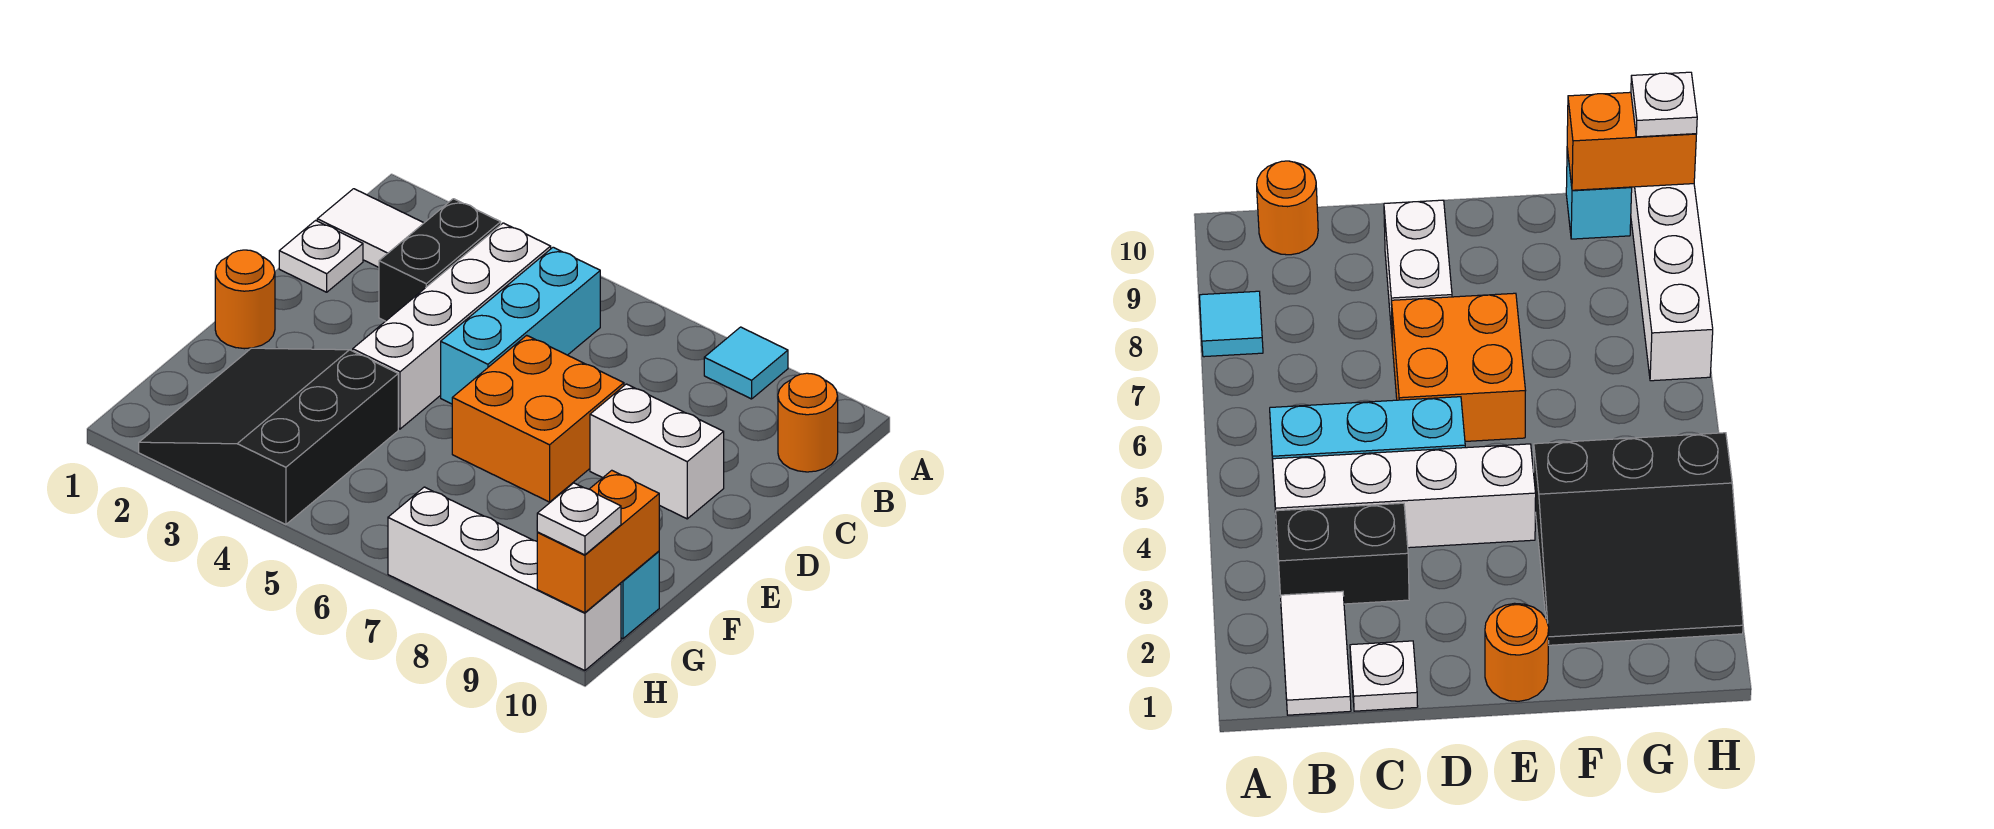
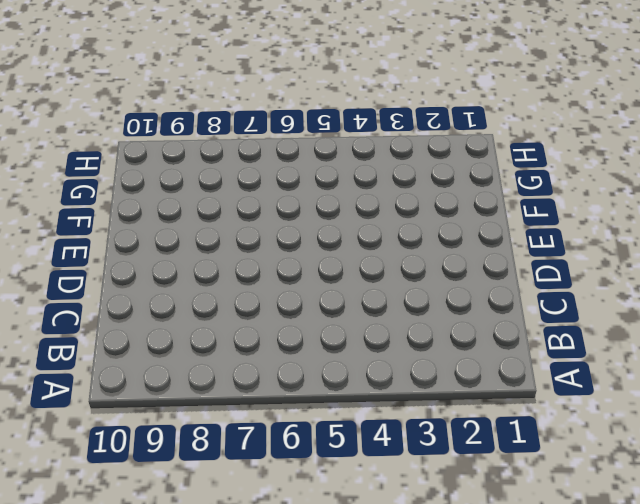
none -> cyan 1x1 tile [704,327,788,399]
none -> white 1x2 tile [317,189,423,267]
none -> black 1x2 brick [379,199,501,321]

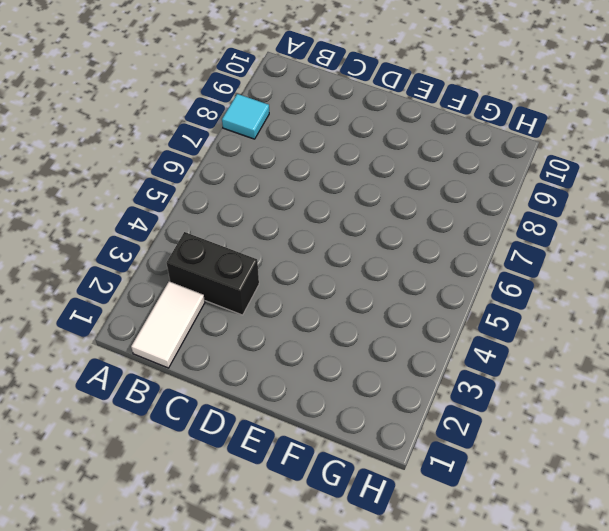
none -> white 1x4 brick [353,223,551,429]
none -> cyan 1x3 brick [441,247,600,404]
none -> orange 1x1 round brick [778,373,838,472]

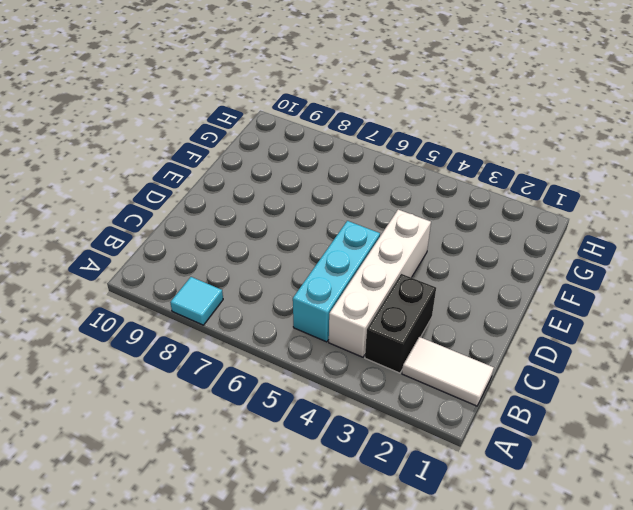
none -> orange 1x1 round brick [778,373,838,472]
none -> white 1x1 plate [279,220,363,292]
none -> orange 2x2 brick [452,335,624,502]

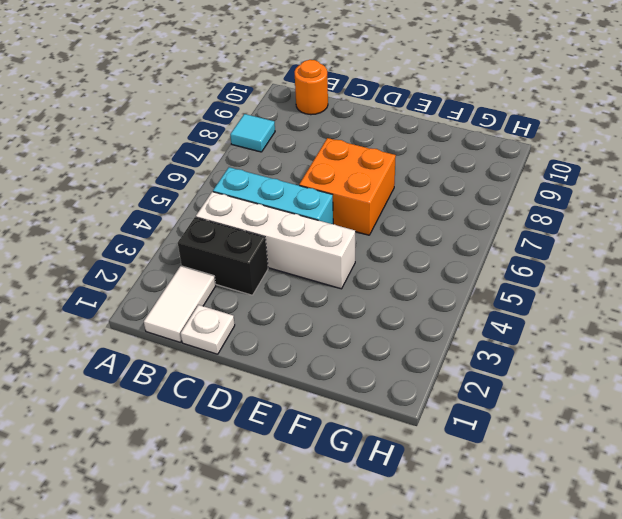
none -> white 1x2 brick [590,384,724,519]
none -> orange 1x1 round brick [215,250,275,349]
none -> black 3x3 slope [139,348,398,525]

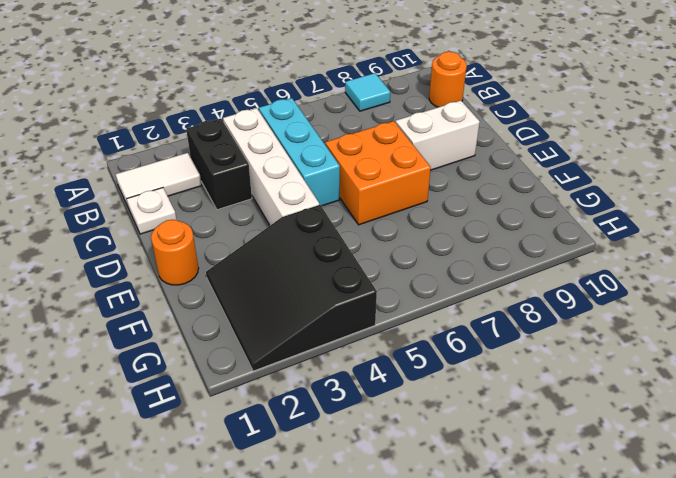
none -> cyan 1x1 brick [621,551,659,639]
none -> white 1x4 brick [388,487,621,671]
none -> orange 1x2 brick [537,470,659,613]

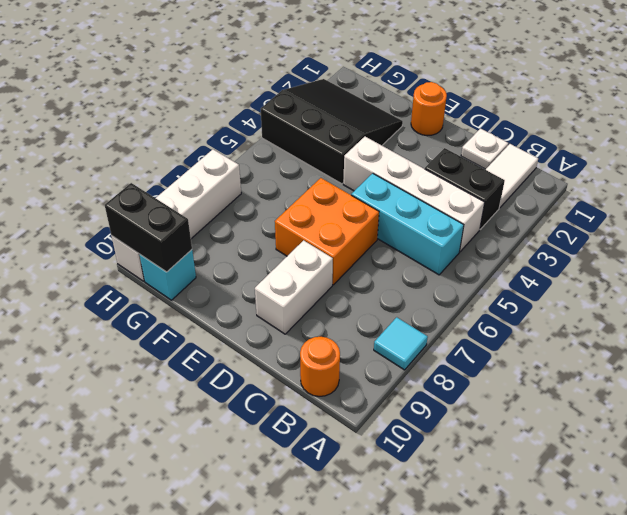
black 1x2 brick [105,183,192,272] -> orange 1x2 brick [537,470,659,613]
none -> white 1x1 plate [537,483,621,555]

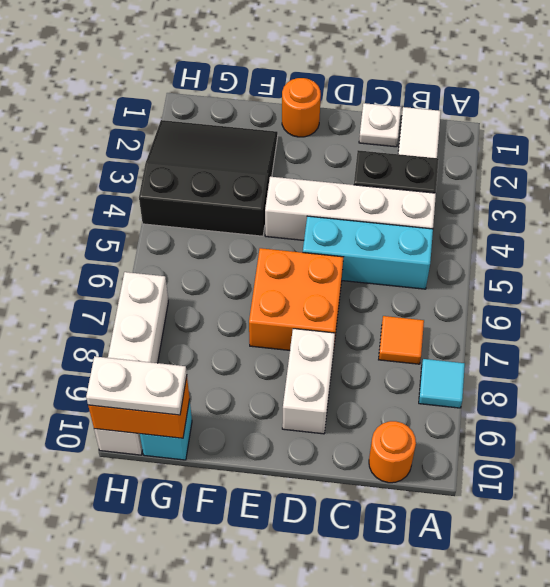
orange 1x1 tile [379,316,424,364] -> none
white 1x2 plate [86,356,187,415] -> white 1x1 plate [537,483,621,555]

